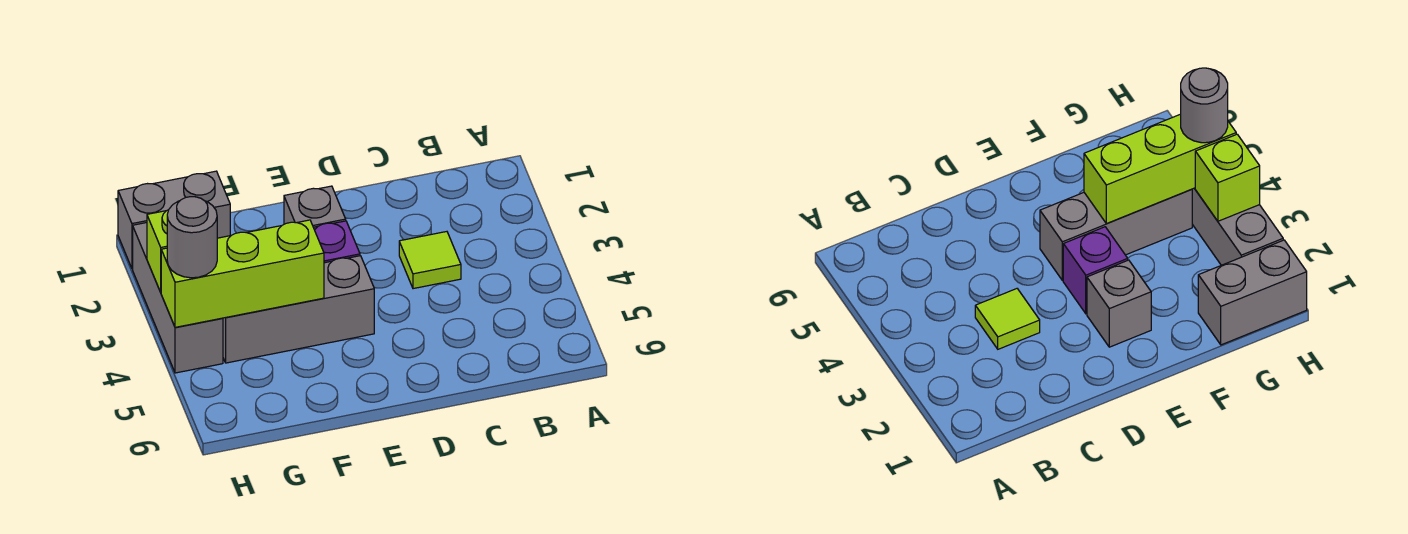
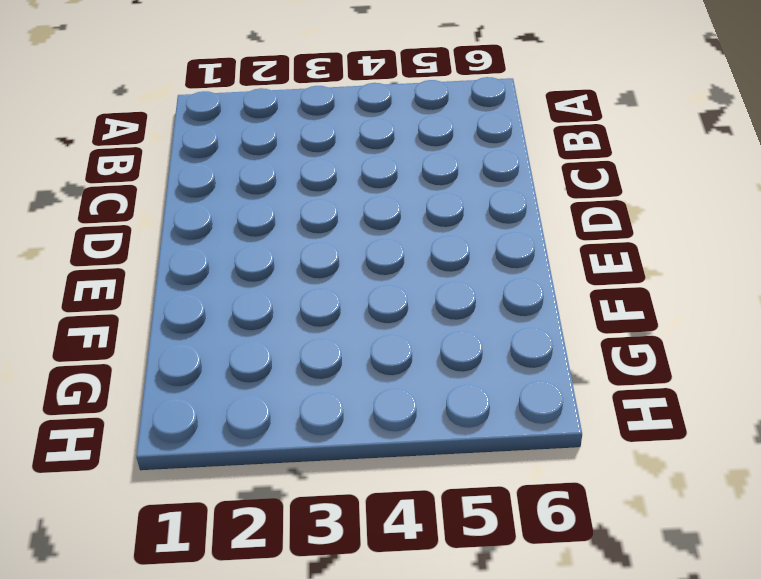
none -> lime 1x1 tile [399,232,461,289]
none -> grey 1x1 brick [284,186,346,227]

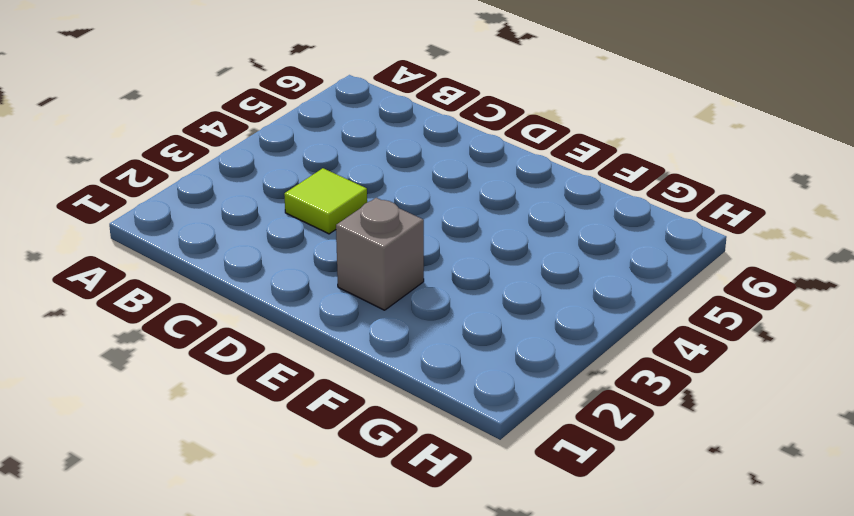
none -> purple 1x1 brick [314,221,360,263]
none -> grey 1x3 brick [223,256,374,363]

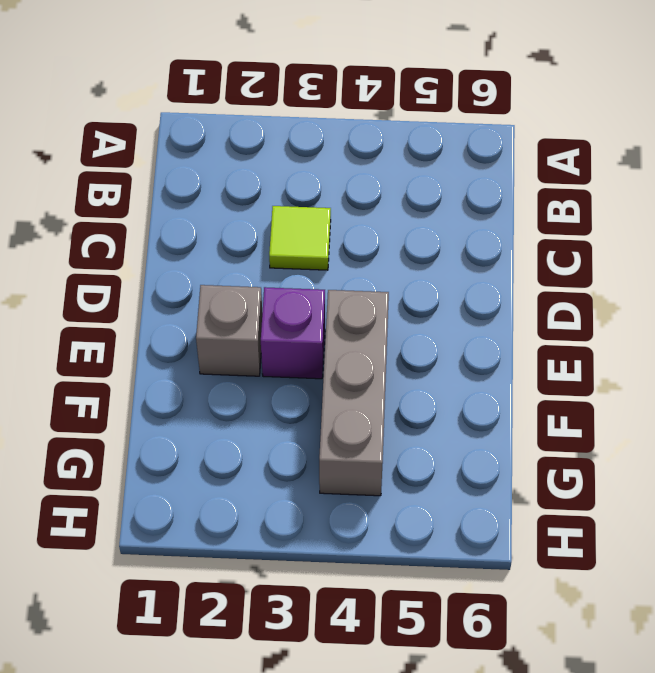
none -> grey 1x2 brick [118,171,230,269]
none -> grey 1x3 brick [133,223,223,373]

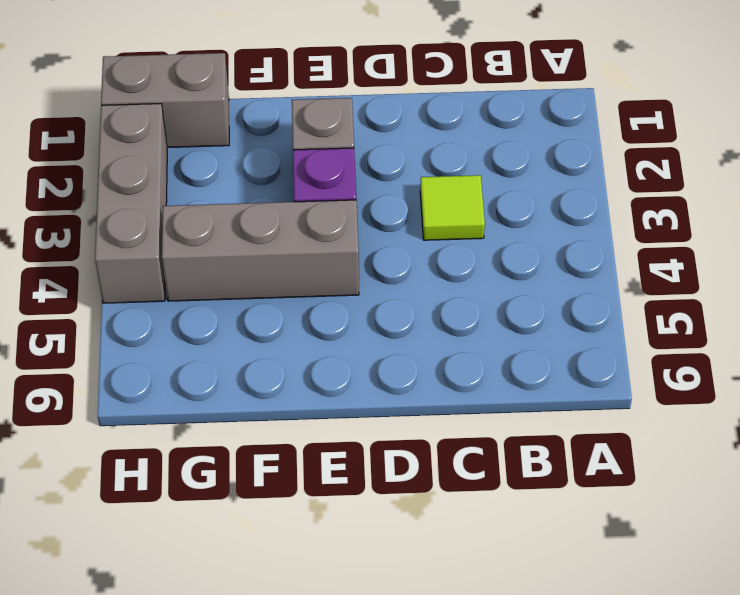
none -> lime 1x3 brick [161,220,324,327]
none -> lime 1x1 brick [147,210,168,292]

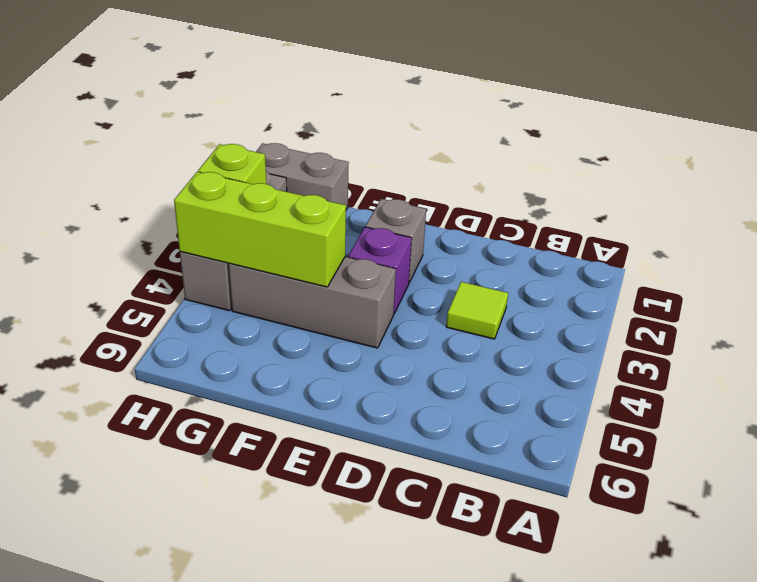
none -> grey 1x1 round brick [167,197,217,278]

